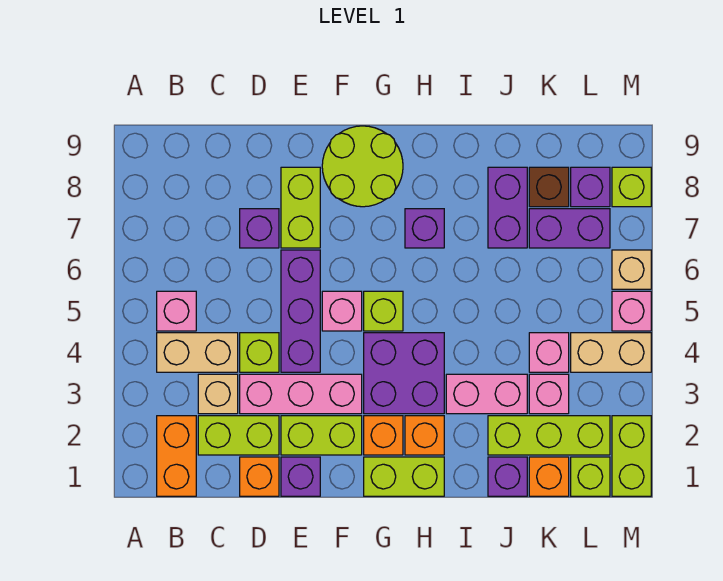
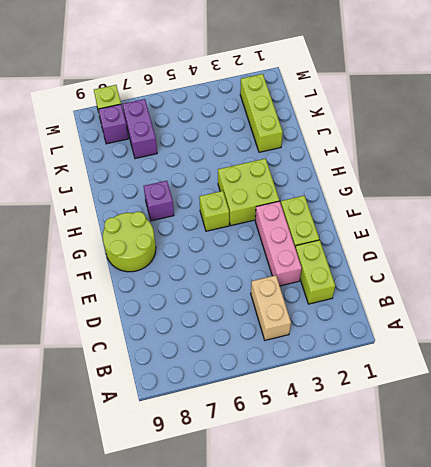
lime 2x2 brick [218,159,279,226] -> purple 2x2 brick [364,333,444,414]
none -> orange 1x2 brick [157,416,196,496]
none -> pink 1x1 brick [157,291,196,331]
none -> tan 1x1 brick [198,374,238,414]
none -> orange 1x1 brick [240,457,279,496]

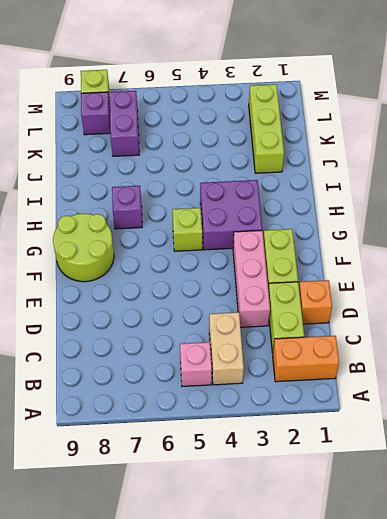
none -> tan 1x1 brick [198,374,238,414]
none -> lime 1x1 brick [240,333,279,372]
none -> purple 1x1 brick [240,209,279,248]
none -> purple 1x1 brick [281,457,320,496]

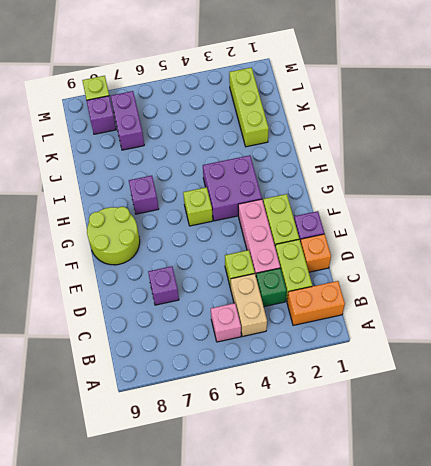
green 1x1 brick [256,268,287,307] -> tan 1x1 brick [198,374,238,414]
none -> purple 1x3 brick [281,250,320,372]
none -> lime 1x2 brick [281,167,320,248]
none -> pink 1x1 brick [322,291,362,331]
none -> lime 1x2 brick [364,457,444,496]

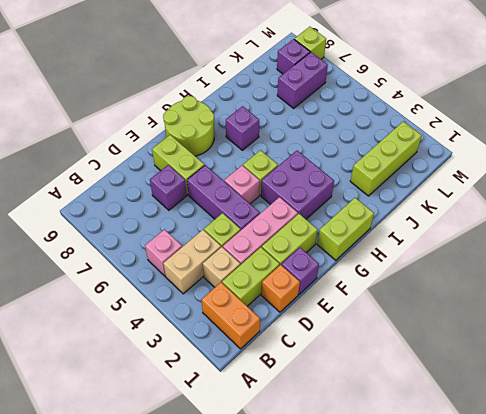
none -> orange 1x1 brick [364,416,403,455]
none -> orange 1x1 brick [405,416,444,455]
none -> pink 1x2 brick [446,374,527,414]
none -> purple 1x1 brick [488,457,527,496]

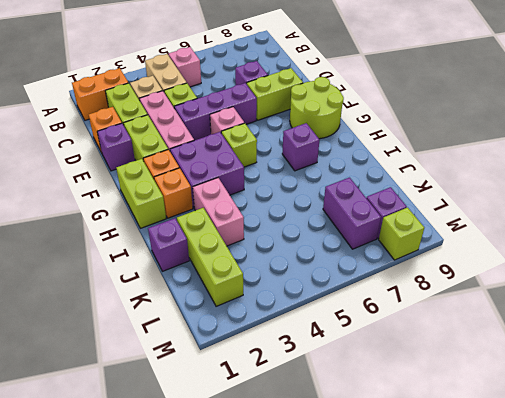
none -> purple 1x2 brick [488,167,527,248]
none -> orange 1x1 brick [529,457,569,496]
none -> pink 1x1 brick [529,374,569,414]
none -> pink 1x1 brick [529,333,569,372]

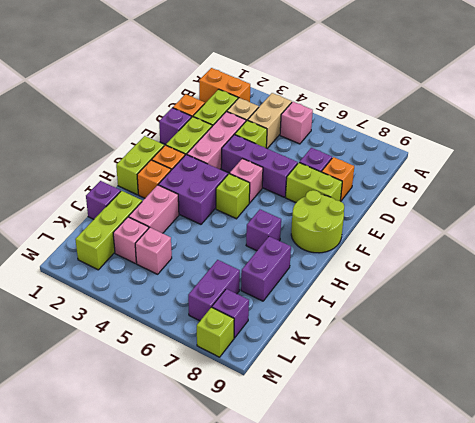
orange 1x1 brick [322,157,354,201] -> orange 1x1 brick moved to [529,457,569,496]
purple 1x2 brick [241,236,291,301] -> purple 1x2 brick turned to [488,167,527,248]
none -> brown 1x1 brick [529,167,569,207]
none -> lime 1x1 brick [571,457,610,496]
none -> tan 1x2 brick [571,333,651,372]
none -> lime 1x2 brick [612,416,651,496]

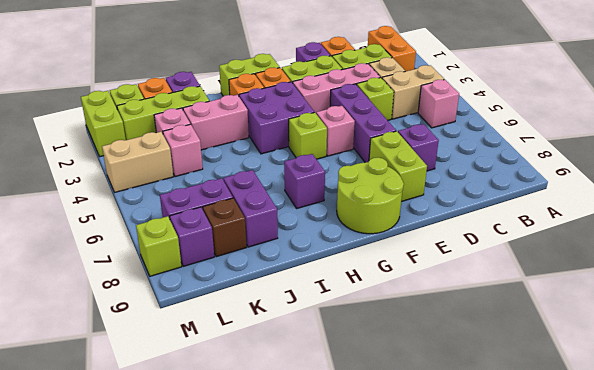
none -> pink 1x1 brick [612,291,651,331]
none -> tan 1x1 brick [612,250,651,289]

